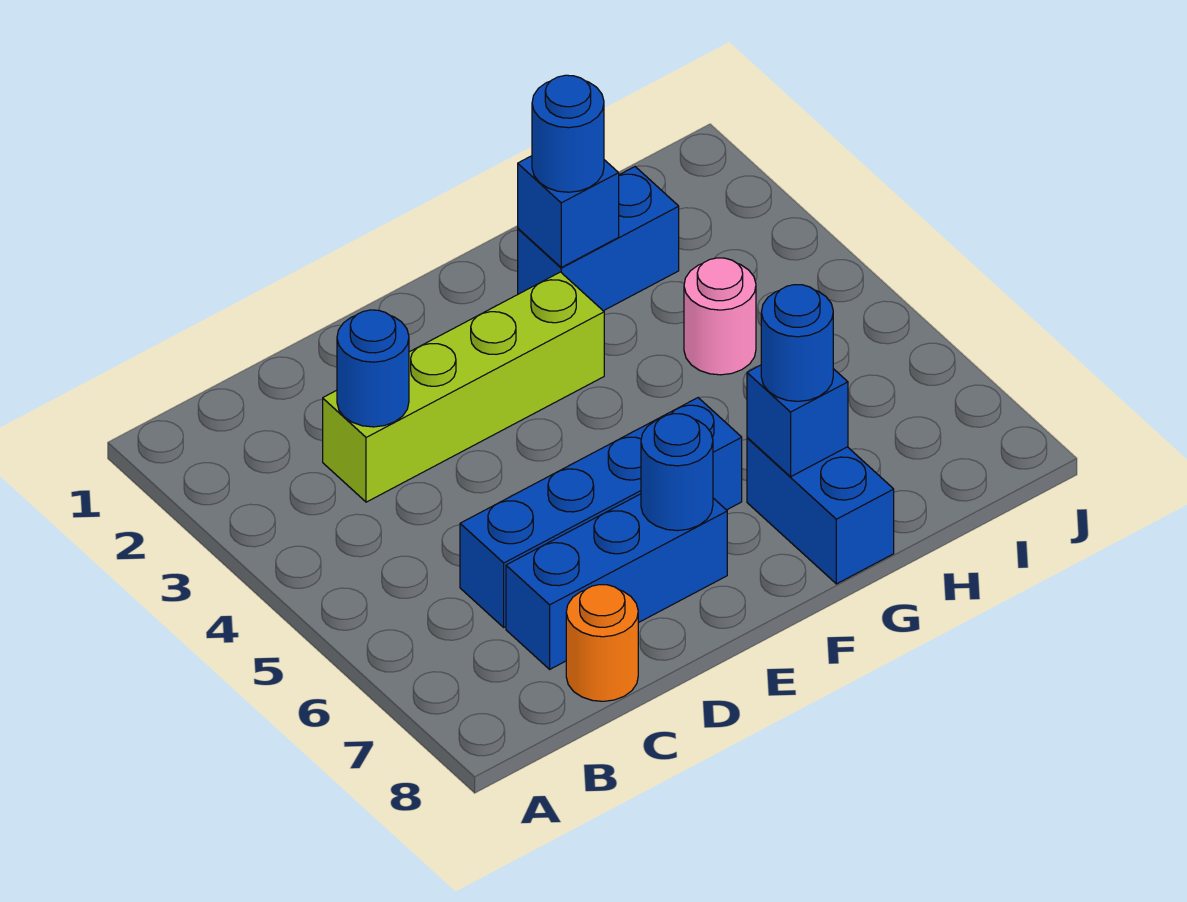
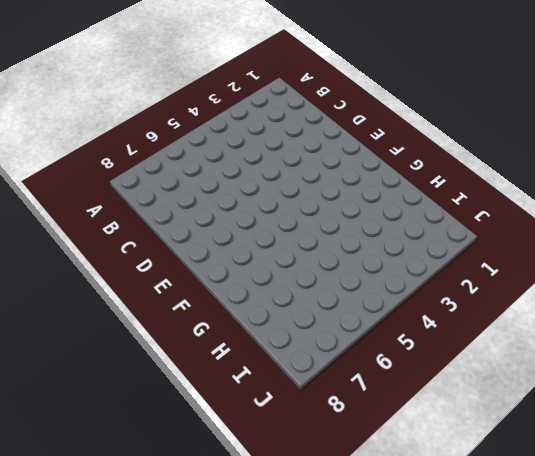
none -> lime 1x4 brick [323,272,604,502]
none -> blue 1x4 brick [460,398,742,627]
none -> blue 1x3 brick [506,494,727,669]

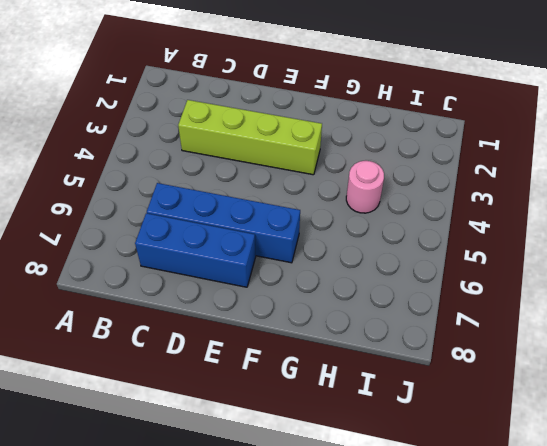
none -> orange 1x1 round brick [566,585,638,701]
none -> blue 1x2 brick [518,167,679,311]
none -> blue 1x2 brick [747,438,894,584]

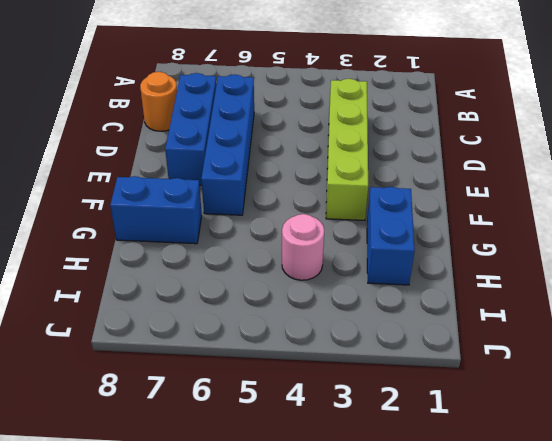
none -> blue 1x1 round brick [337,310,409,427]
none -> blue 1x1 round brick [641,414,713,531]
none -> blue 1x1 brick [518,156,619,267]

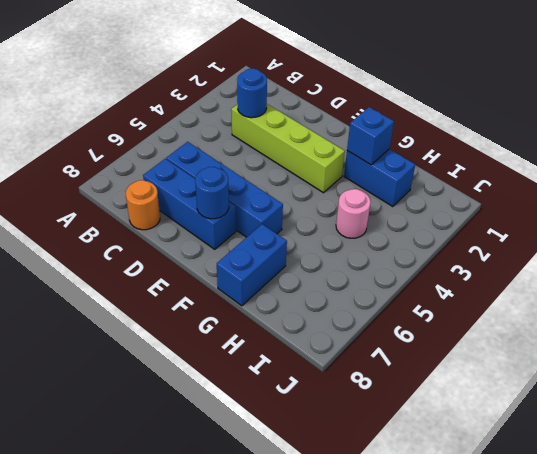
none -> blue 1x1 brick [747,365,848,477]
none -> blue 1x1 round brick [532,75,604,192]
none -> blue 1x1 round brick [761,285,833,401]

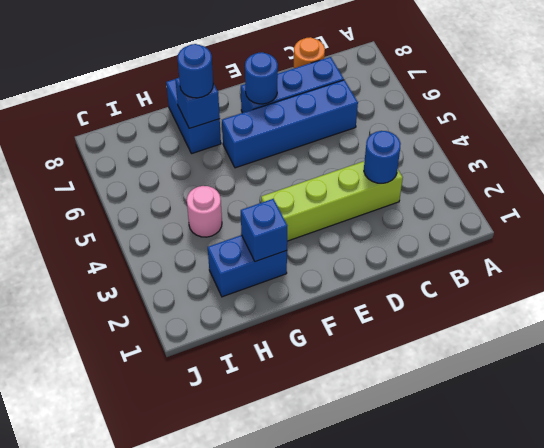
none -> blue 1x1 round brick [532,75,604,192]

